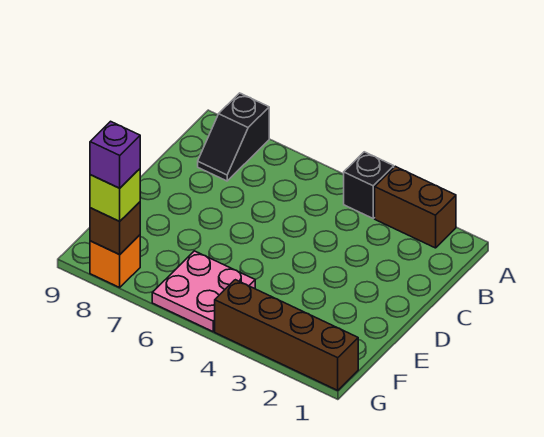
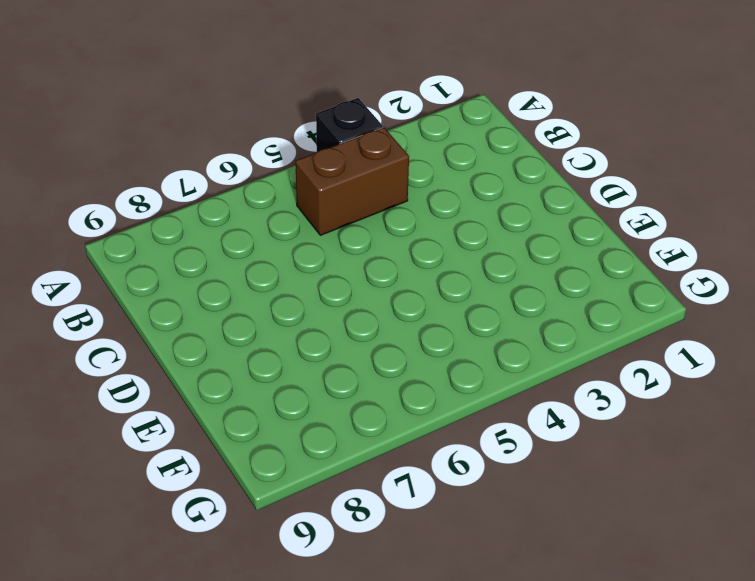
brown 1x2 brick [296,127,409,235] -> brown 1x2 brick moved to [375,166,456,248]
none -> black 1x2 slope [198,93,269,181]
none -> pink 2x2 plate [152,251,255,332]

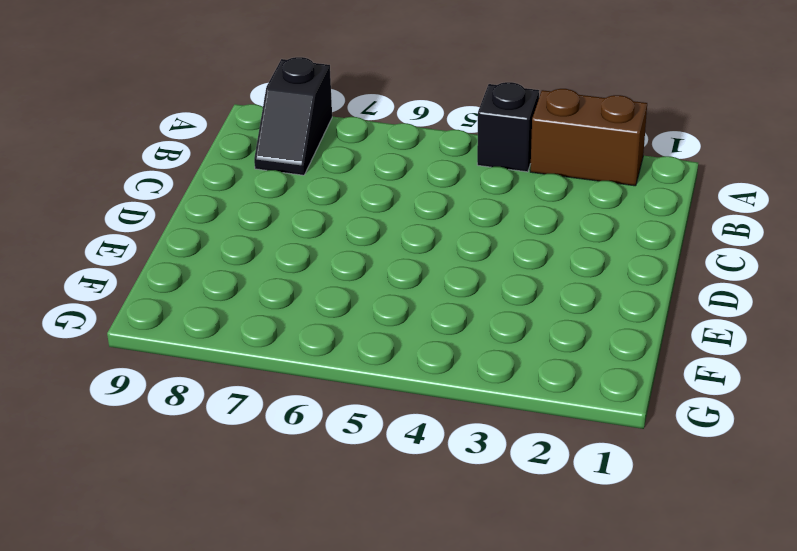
none -> pink 2x2 plate [152,251,255,332]
none -> brown 1x4 brick [215,280,358,390]

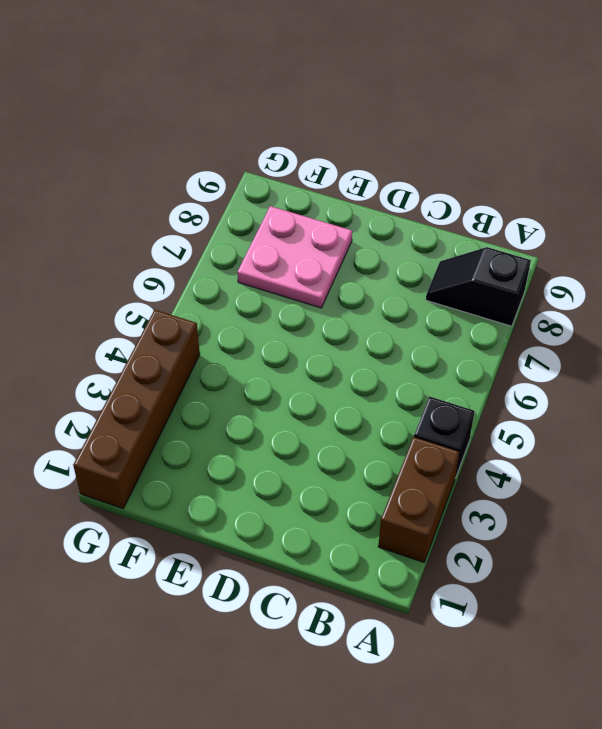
pink 2x2 plate [237,206,352,308] -> pink 2x2 plate moved to [152,251,255,332]
none -> orange 1x1 brick [90,235,140,287]
none -> brown 1x1 brick [90,202,140,254]

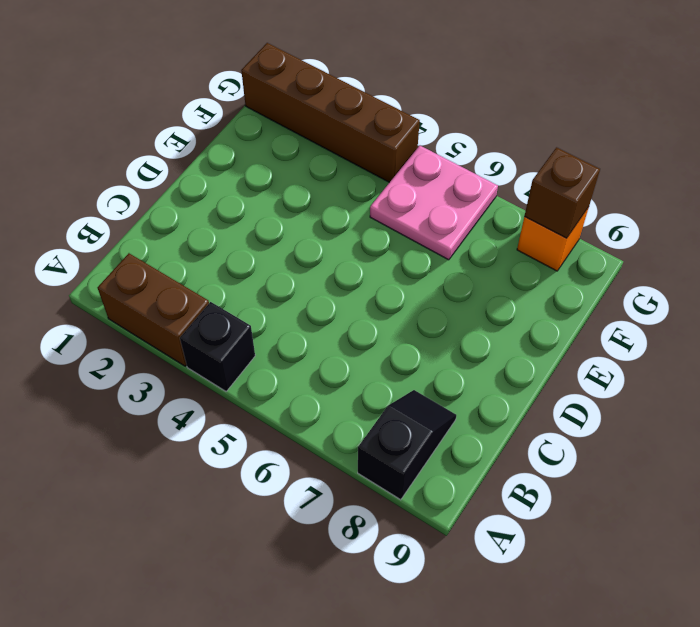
none -> lime 1x1 brick [90,169,140,221]
none -> purple 1x1 brick [90,121,140,188]

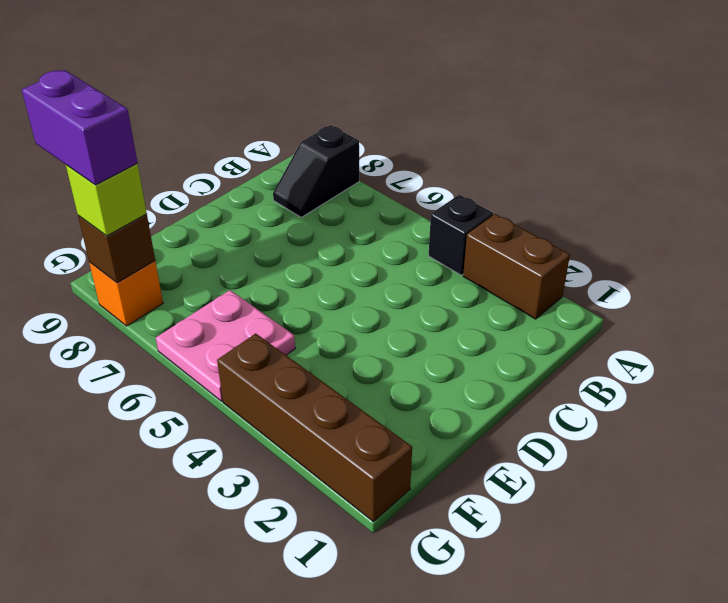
purple 1x2 brick [22,70,137,185] -> purple 1x1 brick [90,121,140,188]

